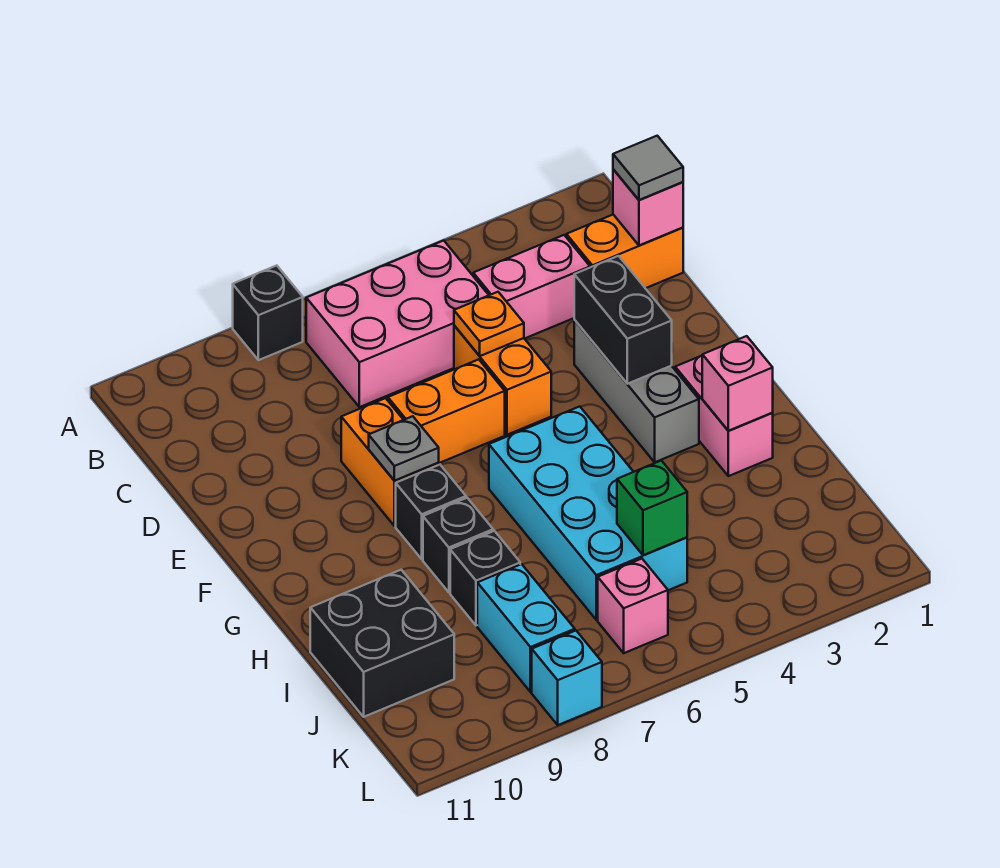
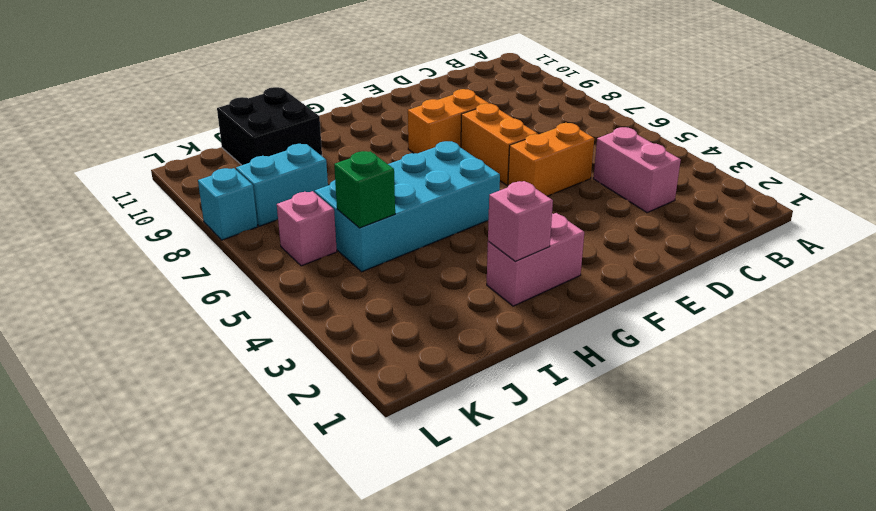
none -> black 1x1 brick [233,265,303,360]
none -> pink 2x3 brick [306,241,489,407]
none -> orange 1x2 brick [566,215,683,288]

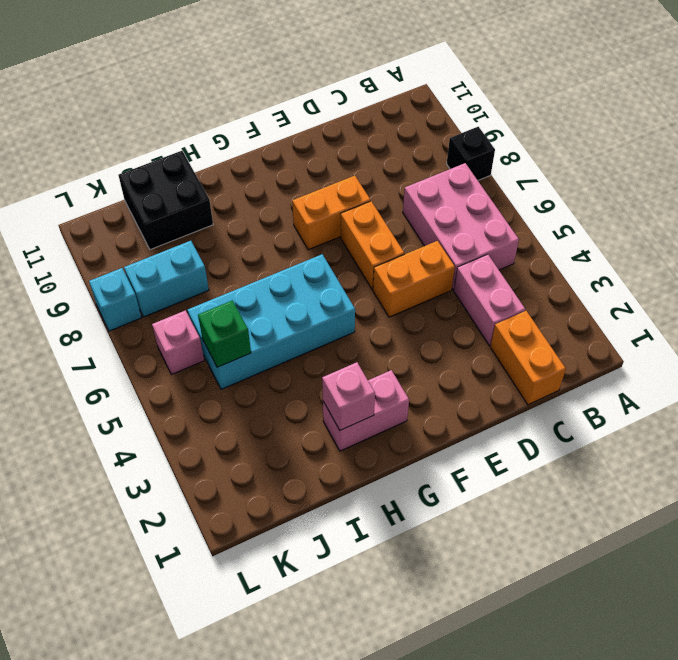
none -> grey 1x3 brick [574,320,699,462]
none -> black 1x1 brick [396,465,466,559]
none -> black 1x1 brick [423,498,493,592]

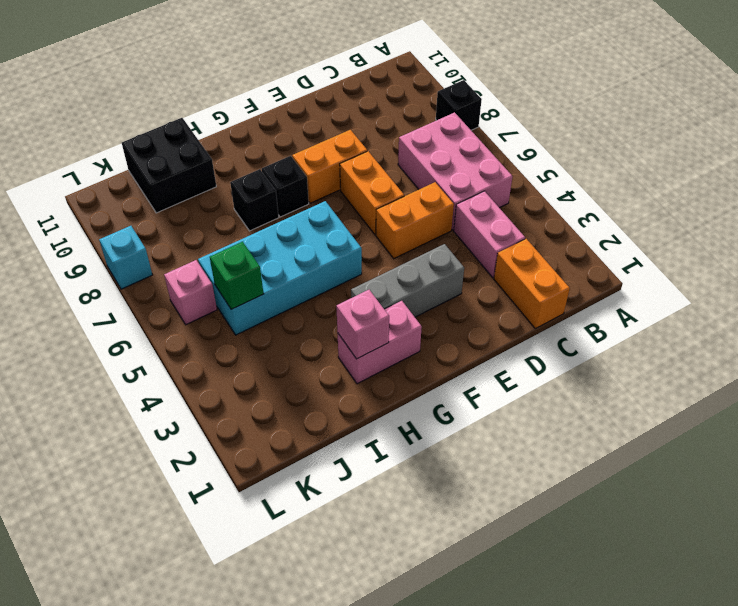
none -> black 1x1 brick [450,531,520,626]
none -> cyan 1x2 brick [477,564,575,692]
none -> pink 1x1 brick [613,169,683,245]

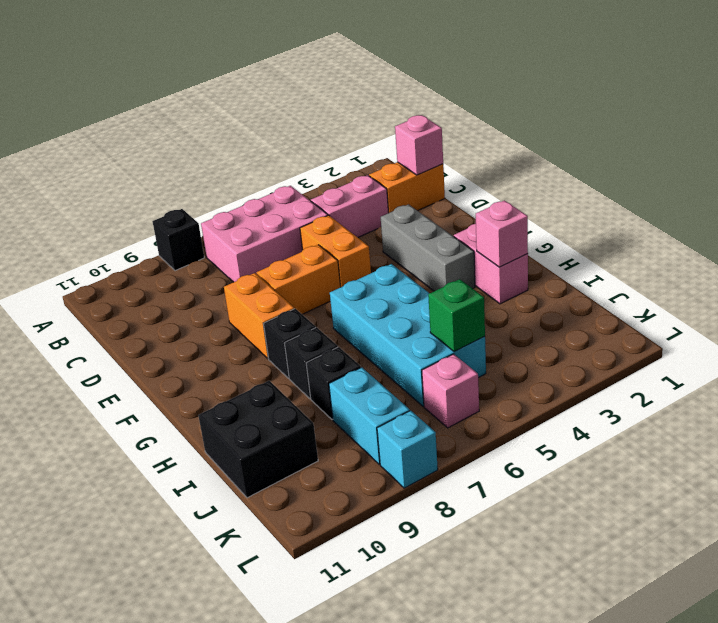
none -> orange 1x1 plate [454,292,524,356]
none -> black 1x2 brick [574,256,672,384]
none -> grey 1x1 plate [369,416,439,481]

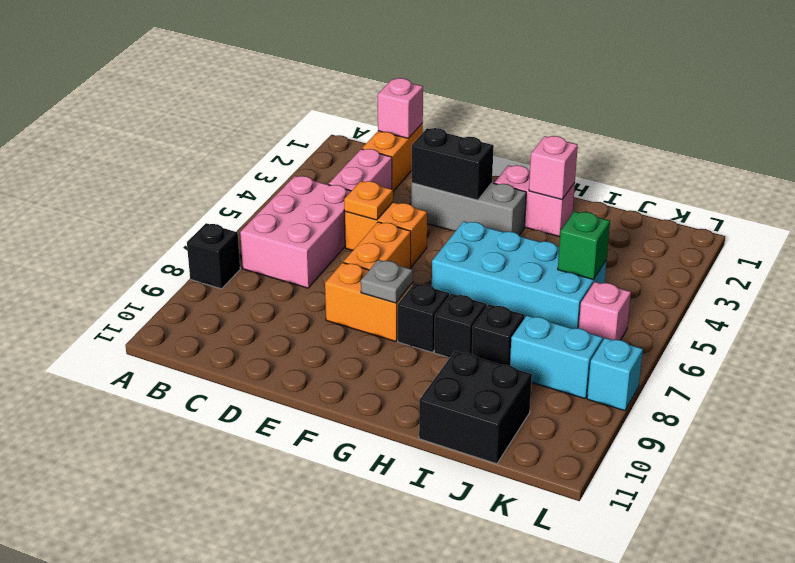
none -> grey 1x1 tile [613,136,683,200]

